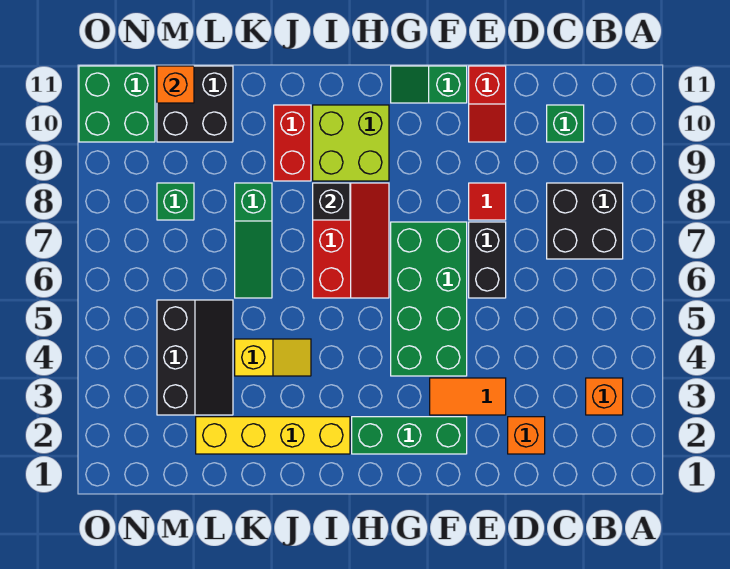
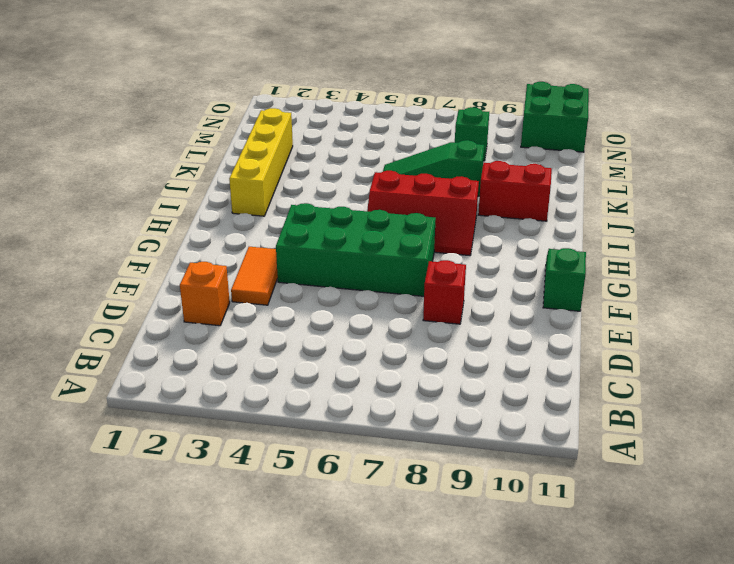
red 1x1 brick [423,260,466,324] -> red 1x1 tile [469,183,506,220]
none -> orange 1x1 brick [586,378,623,415]
none -> black 2x2 brick [547,183,623,259]
none -> green 1x1 brick [547,105,584,142]

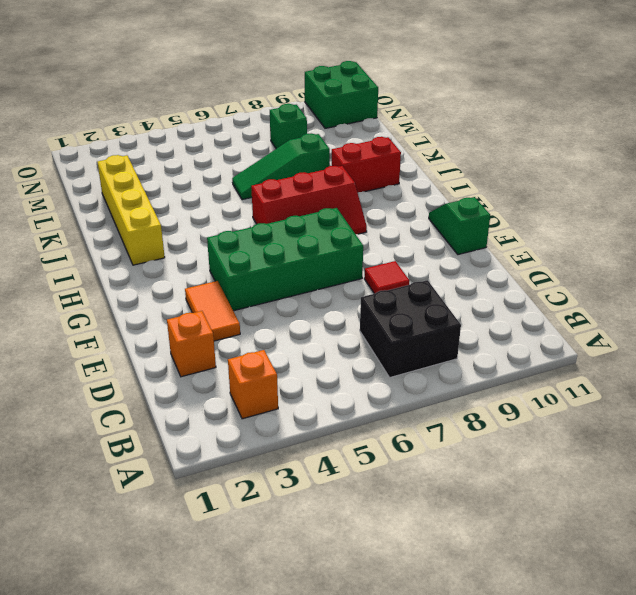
none -> green 1x1 brick [547,105,584,142]
none -> black 1x2 brick [469,222,506,298]
none -> red 1x2 slope [469,66,506,142]

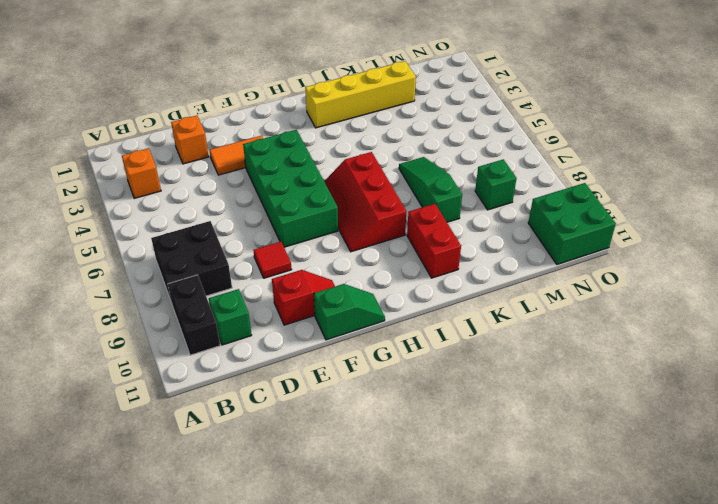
black 1x2 brick [168,275,220,355] -> black 1x2 brick moved to [469,222,506,298]
red 1x2 slope [272,270,335,325] -> red 1x2 slope turned to [469,66,506,142]
none -> green 1x3 brick [352,417,467,454]
none -> lime 2x2 brick [313,105,389,181]
none -> yellow 1x2 slope [235,339,311,376]

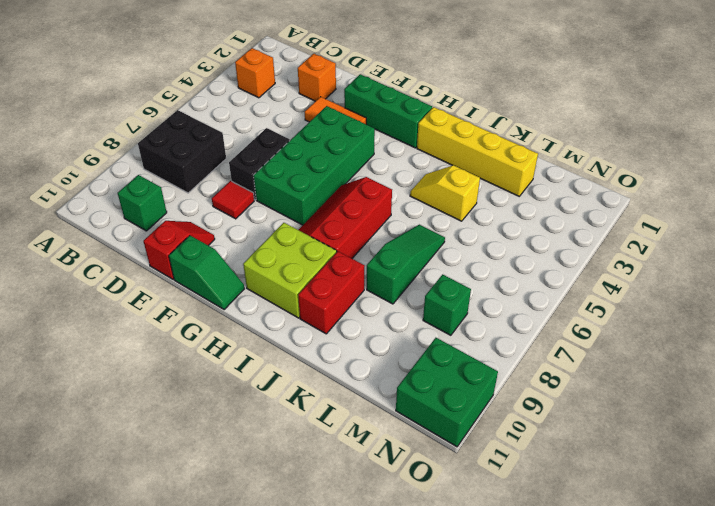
none -> black 2x3 slope [157,300,233,415]
none -> black 2x2 brick [157,66,233,142]
none -> black 1x1 brick [313,183,350,220]

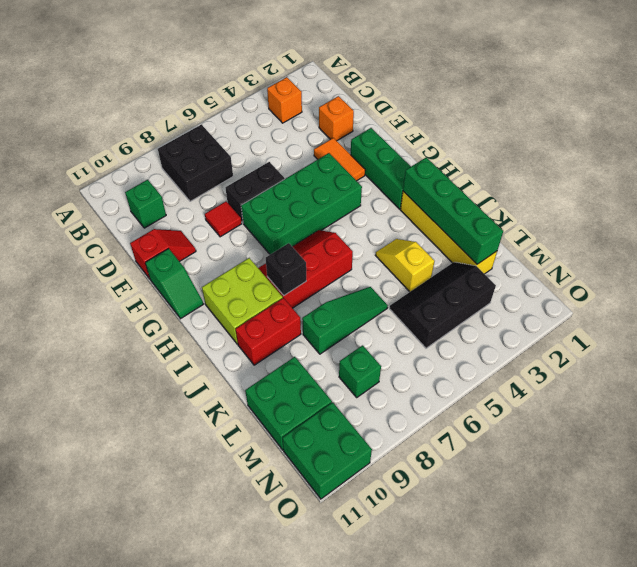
green 1x4 brick [403,157,503,264] -> none
green 2x2 brick [245,357,332,450] -> black 2x2 brick [157,66,233,142]
none -> orange 1x1 brick [157,66,194,103]

